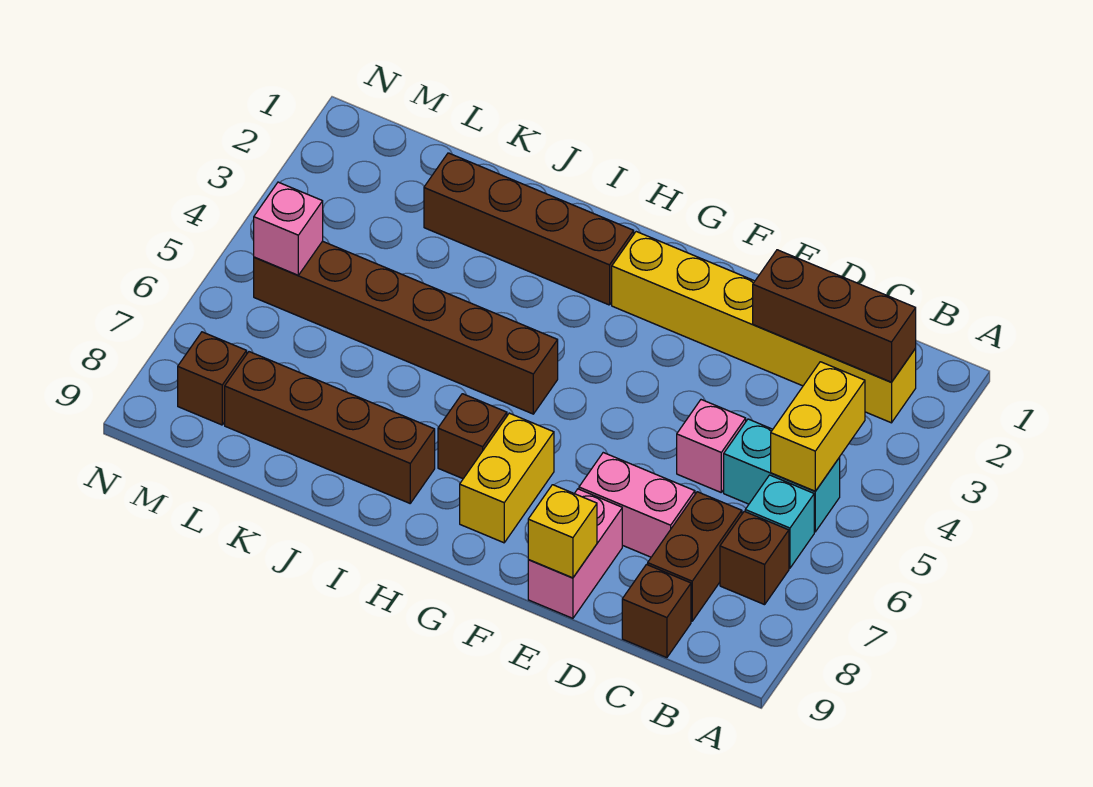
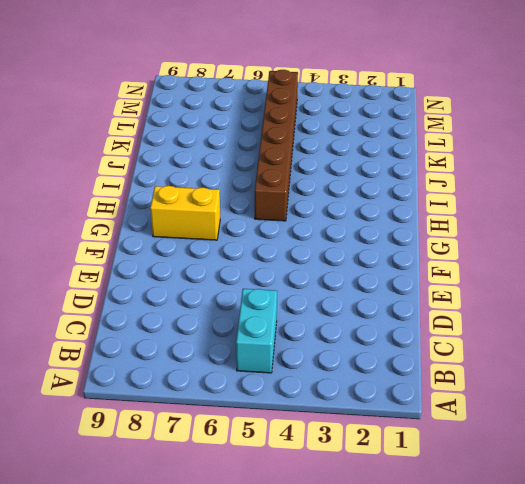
none -> yellow 1x6 brick [612,232,916,423]
none -> cyan 1x1 brick [745,475,814,568]
none -> brown 1x1 brick [720,511,789,605]

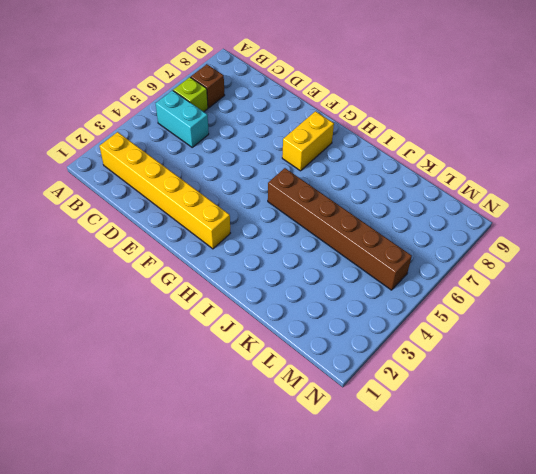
lime 1x1 brick [173,77,208,112] -> cyan 1x1 brick [745,475,814,568]
none -> brown 1x2 brick [648,492,742,621]
none -> brown 1x1 brick [622,565,691,658]
none -> pink 1x1 brick [677,400,746,492]

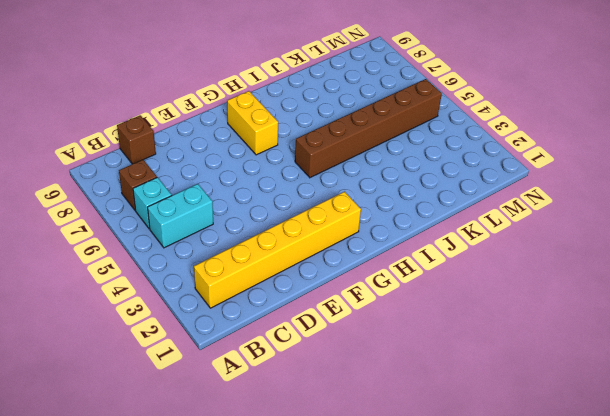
none -> brown 1x2 brick [648,492,742,621]
none -> pink 1x1 brick [677,400,746,492]
none -> pink 1x2 brick [579,453,695,557]

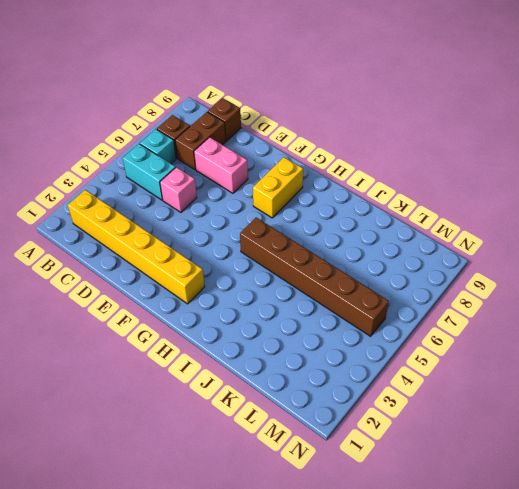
none -> pink 1x2 brick [528,489,622,618]
none -> brown 1x4 brick [424,153,634,305]
none -> brown 1x1 brick [438,394,507,479]

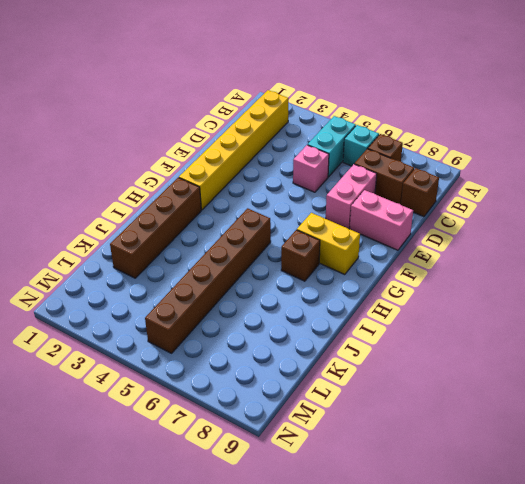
none -> brown 1x4 brick [225,352,435,503]
none -> brown 1x1 brick [178,332,247,425]
none -> brown 1x3 brick [753,250,916,382]

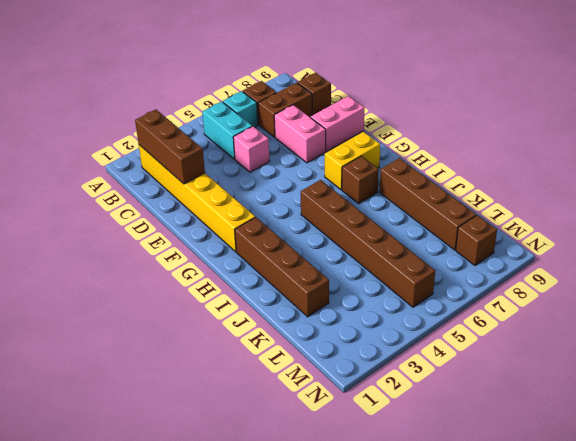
none -> yellow 1x2 brick [771,362,865,491]
none -> yellow 1x1 brick [528,485,597,578]
none -> pink 1x1 brick [254,182,323,275]

